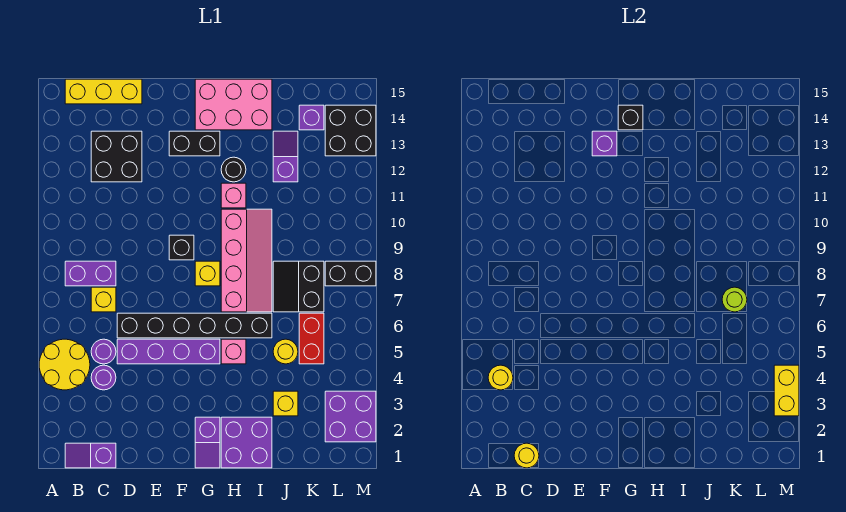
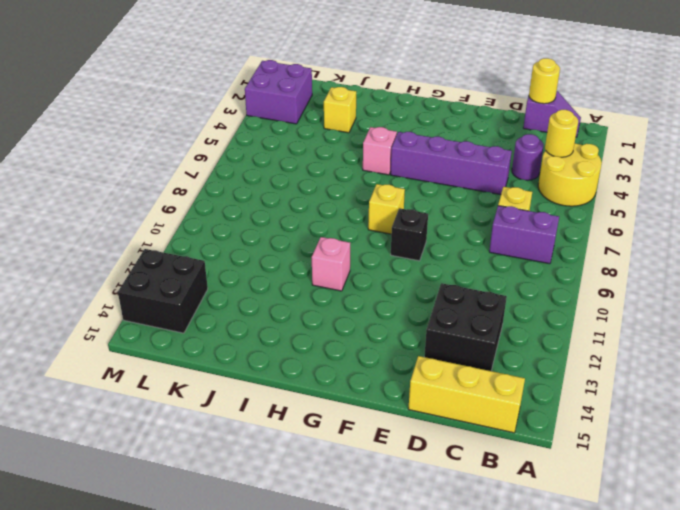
none -> purple 1x1 round brick [91,339,116,364]
none -> black 1x6 brick [117,313,272,338]
none -> black 1x2 brick [169,131,220,156]
none -> purple 1x2 slope [195,417,220,468]

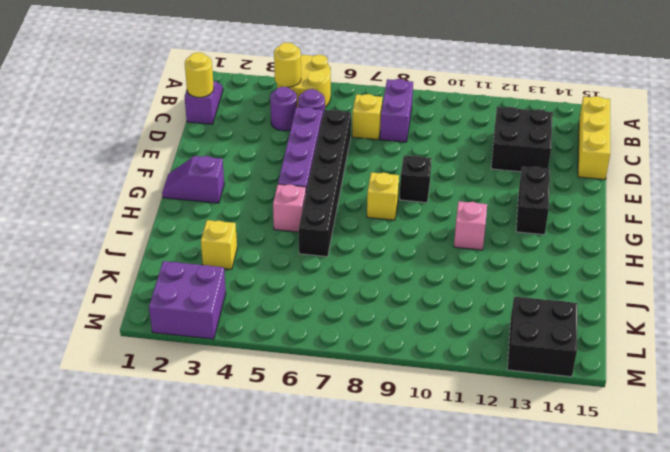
none -> pink 2x3 brick [195,79,272,130]
none -> purple 2x2 brick [221,417,272,468]
none -> pink 2x4 slope [221,209,272,312]
none -> black 1x1 round brick [221,157,246,182]

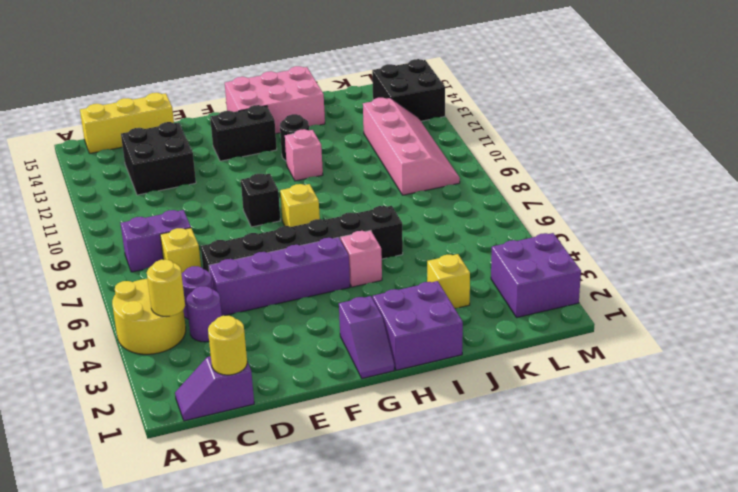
pink 2x4 slope [363,98,460,195] -> pink 2x4 slope moved to [221,209,272,312]
none -> yellow 1x1 round brick [273,339,298,364]
none -> black 2x2 slope [273,261,324,312]
none -> purple 1x2 slope [273,131,298,182]
none -> red 1x2 brick [299,313,324,364]

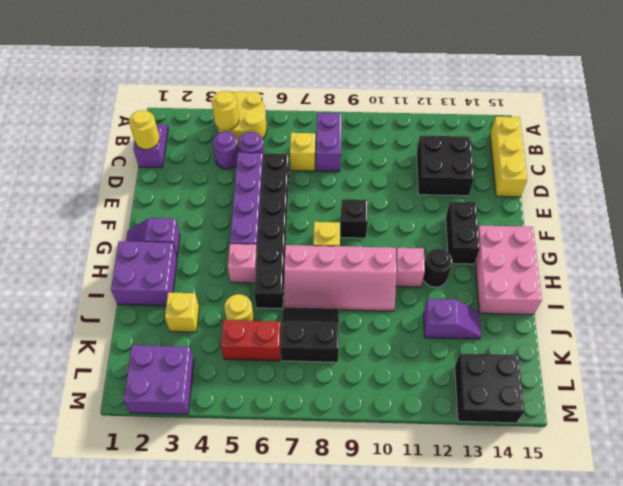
none -> purple 1x1 brick [299,105,324,130]
none -> black 1x2 brick [325,261,376,286]
none -> purple 1x1 brick [592,131,617,156]
none -> black 1x1 brick [618,105,643,130]

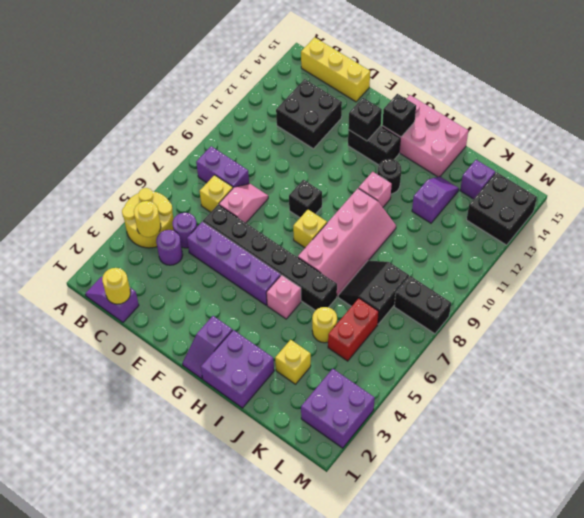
pink 1x2 slope [219,184,268,223] -> none
black 1x1 brick [348,98,382,141] -> purple 1x1 brick [592,131,617,156]
none -> lime 1x1 round brick [722,287,747,312]
none -> yellow 1x2 brick [774,365,799,416]

